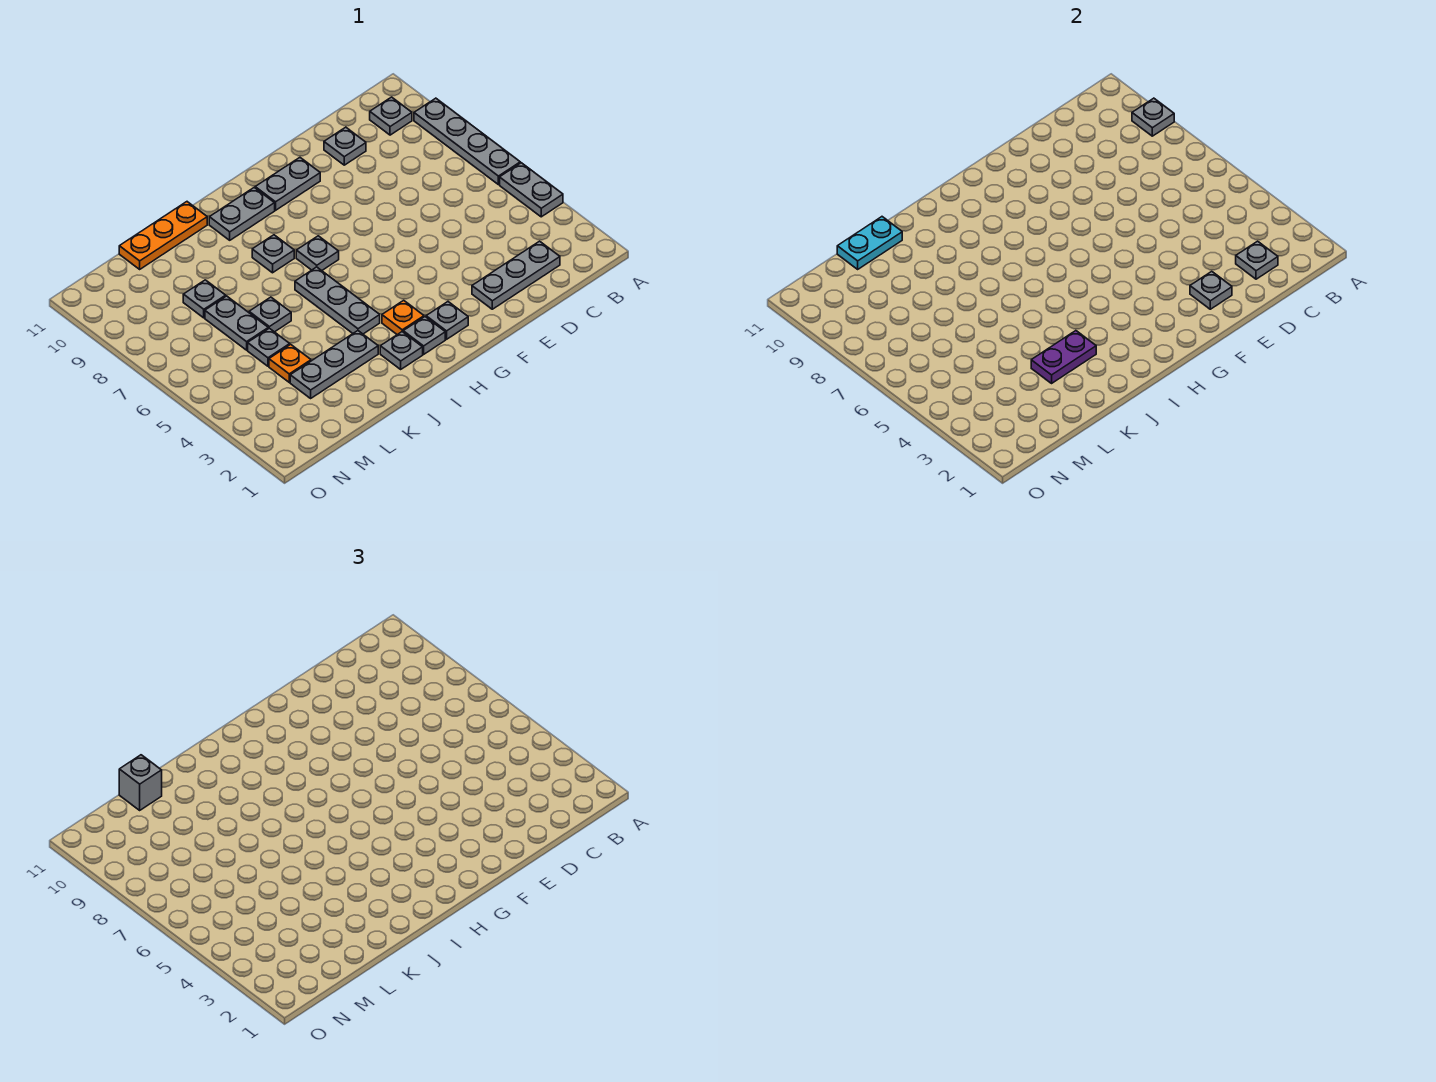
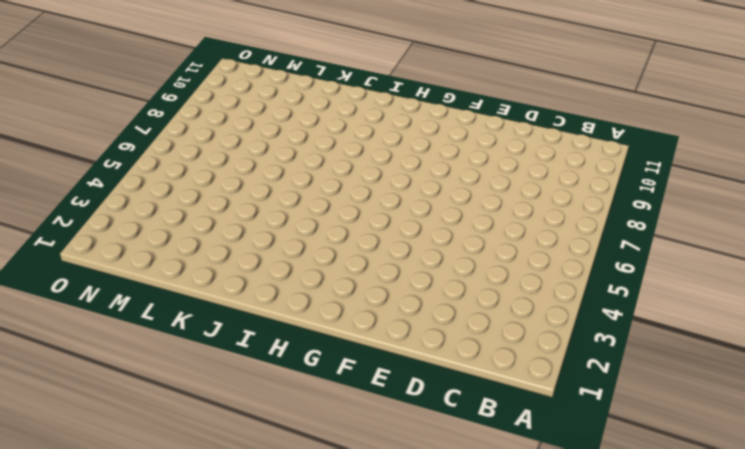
none -> grey 1x2 plate [500,163,563,217]
none -> grey 1x4 plate [414,98,520,185]
none -> grey 1x1 plate [370,97,412,135]

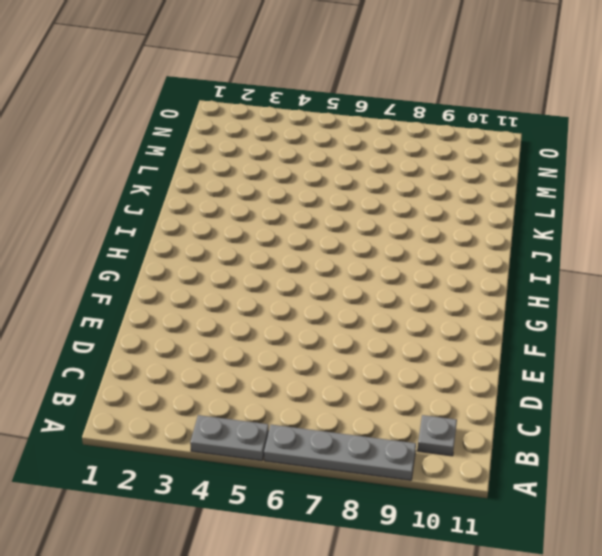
none -> grey 1x3 plate [472,241,560,309]
none -> grey 1x1 plate [324,127,366,165]
none -> grey 1x2 plate [255,158,320,210]

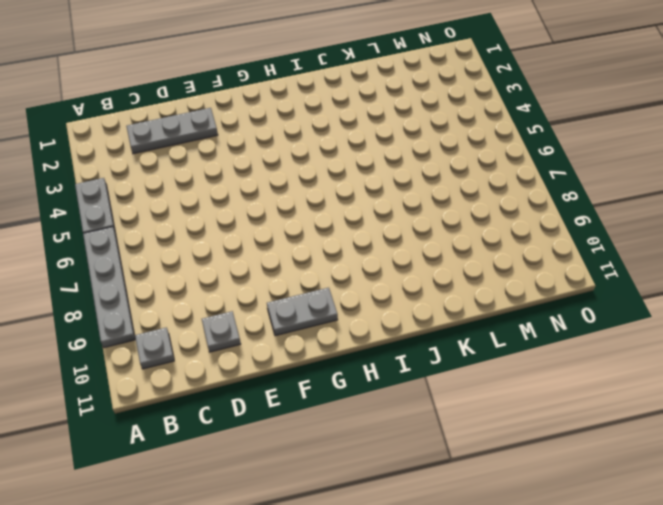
none -> grey 1x1 plate [426,302,468,339]
none -> grey 1x1 plate [403,317,445,354]
none -> orange 1x1 plate [382,300,424,335]

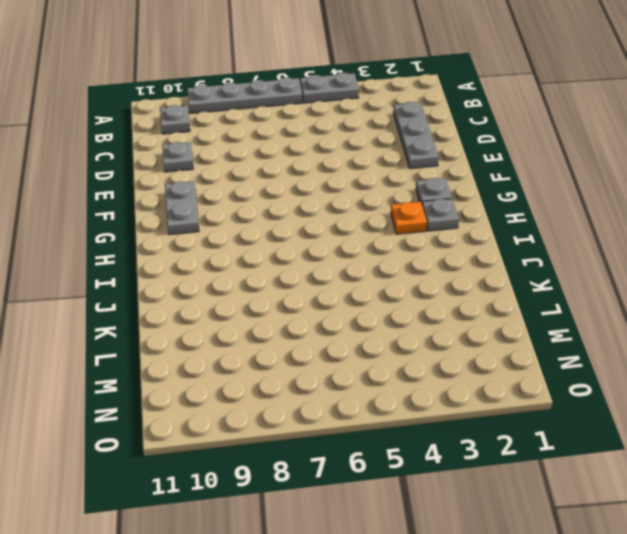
none -> grey 1x1 plate [296,236,339,271]
none -> grey 1x2 plate [209,188,275,240]
none -> grey 1x1 plate [380,332,423,369]

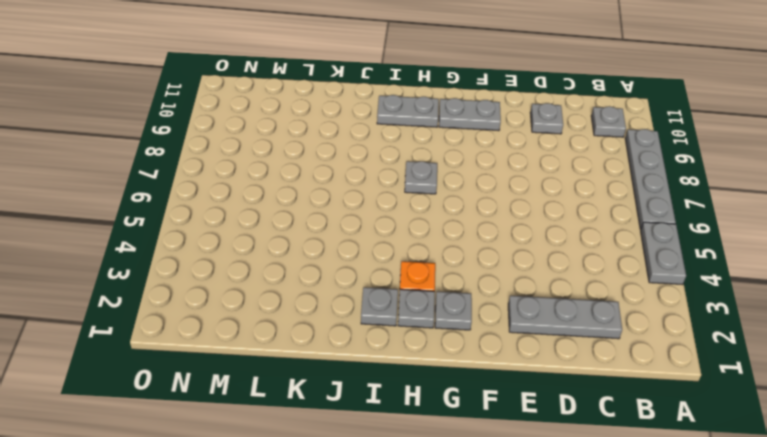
none -> grey 1x3 plate [295,267,380,334]
none -> grey 1x1 plate [252,235,294,273]
none -> grey 1x3 plate [290,331,378,398]

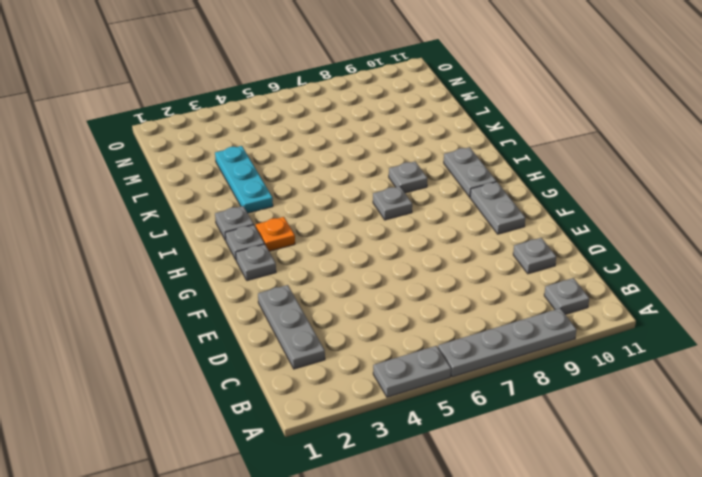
cyan 1x3 plate [215,146,273,213] -> grey 1x3 plate [290,331,378,398]
none -> grey 1x3 plate [295,267,380,334]
none -> orange 1x3 plate [119,202,207,269]
none -> grey 1x1 plate [249,297,291,332]

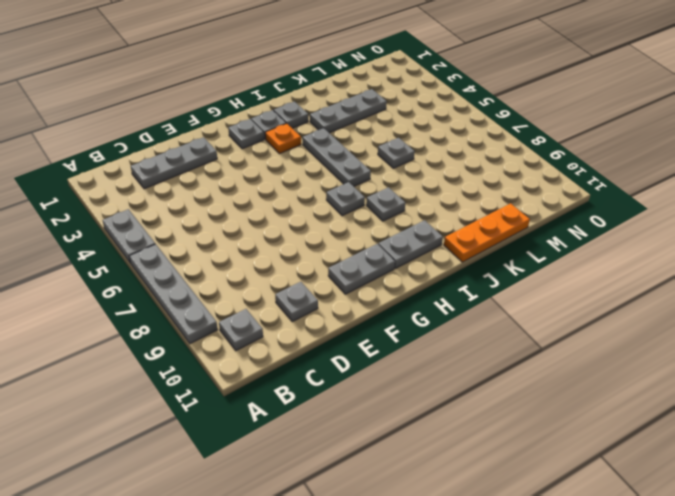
none -> orange 1x1 plate [269,344,311,382]
none -> grey 1x1 plate [248,328,290,366]
none -> grey 1x2 plate [205,296,268,350]

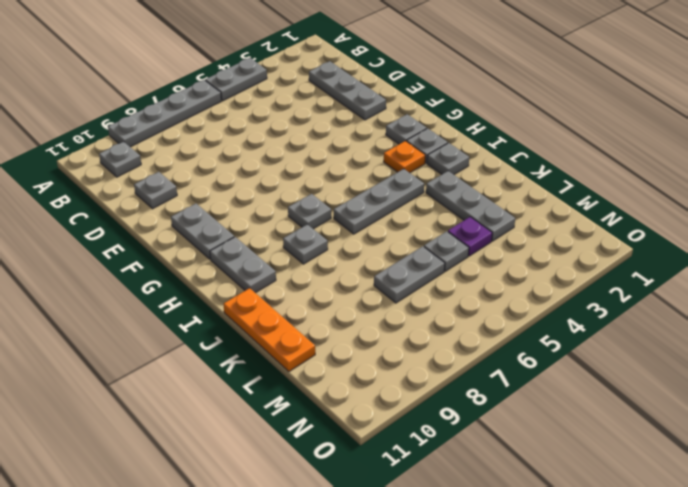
purple 1x1 plate [448,217,492,256] -> orange 1x1 plate [269,344,311,382]
none -> grey 1x1 plate [249,297,291,332]
none -> grey 1x1 plate [183,280,226,318]
none -> grey 1x1 plate [1132,98,1174,136]

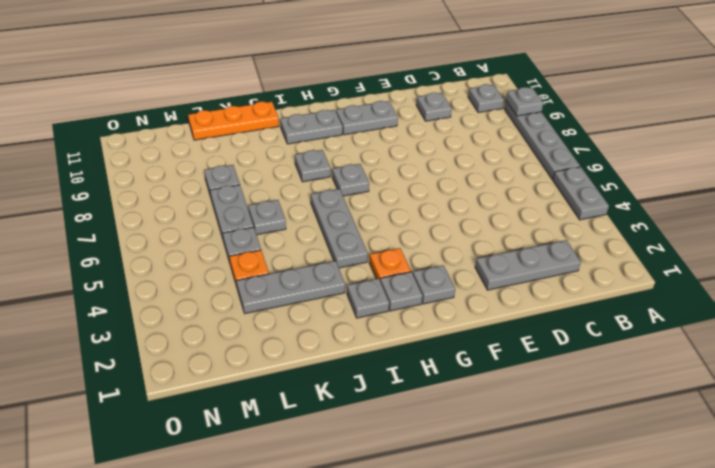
none -> grey 1x1 plate [1236,241,1278,279]
none -> grey 1x1 plate [1190,271,1232,309]
none -> purple 1x2 plate [1031,331,1096,383]

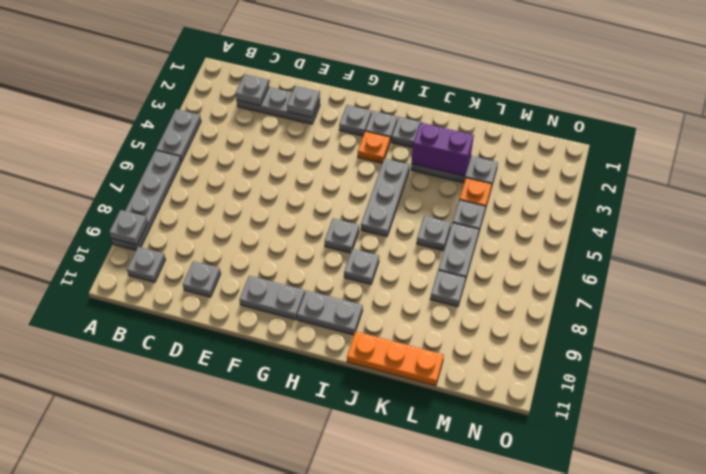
purple 1x2 brick [411,123,474,176] -> purple 1x2 plate [1031,331,1096,383]
none -> cyan 1x2 plate [837,217,902,269]
none -> grey 1x1 brick [119,755,162,810]

